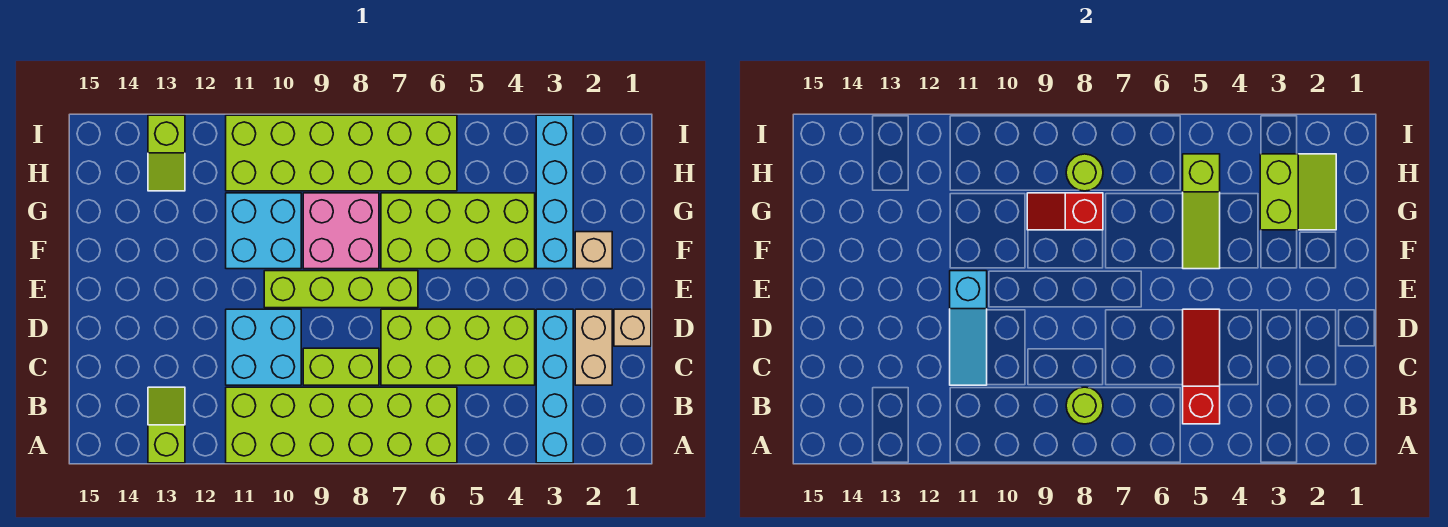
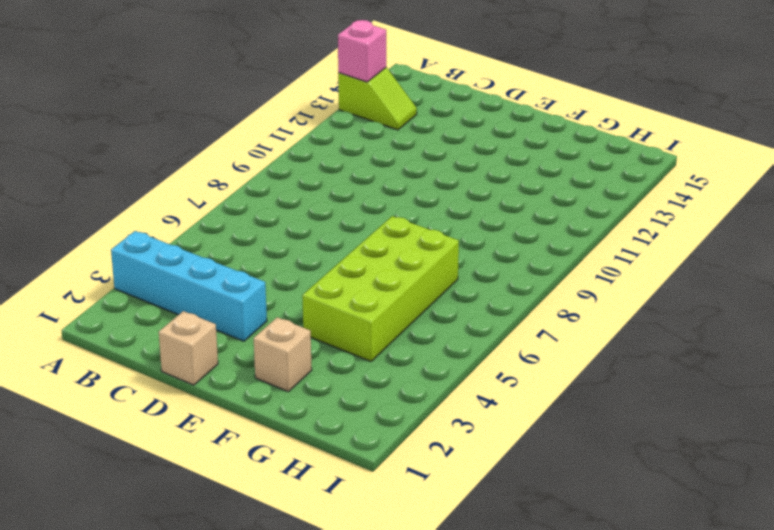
pink 1x1 brick [338,20,386,82] -> none
none -> lime 2x6 brick [226,387,457,463]
none -> tan 1x2 brick [575,309,612,385]
none -> lime 2x4 brick [381,309,535,385]

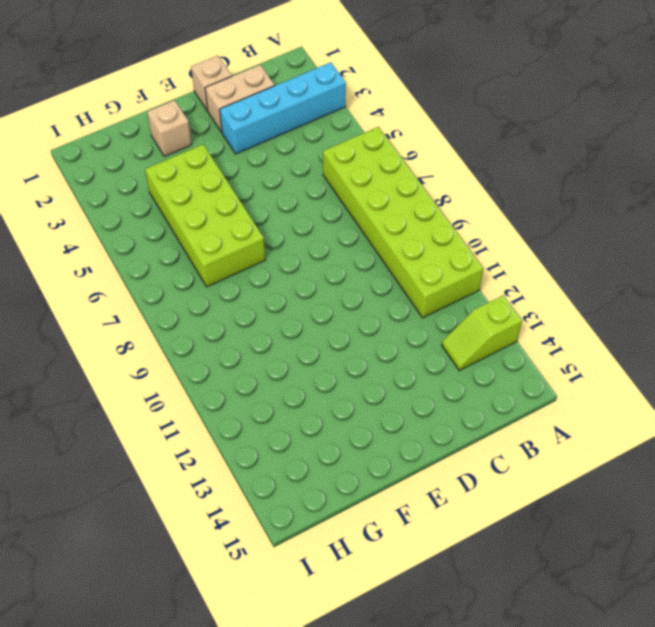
none -> lime 2x4 brick [381,309,535,385]
none -> lime 1x2 brick [303,348,379,385]
none -> cyan 2x2 brick [226,309,301,385]

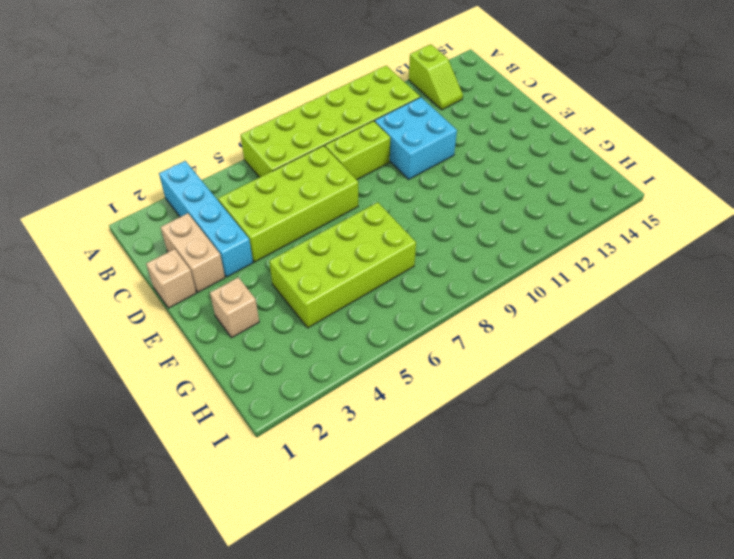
none -> lime 1x4 brick [264,271,418,308]
none -> cyan 1x4 brick [536,115,573,269]
none -> pink 2x2 brick [303,193,379,269]

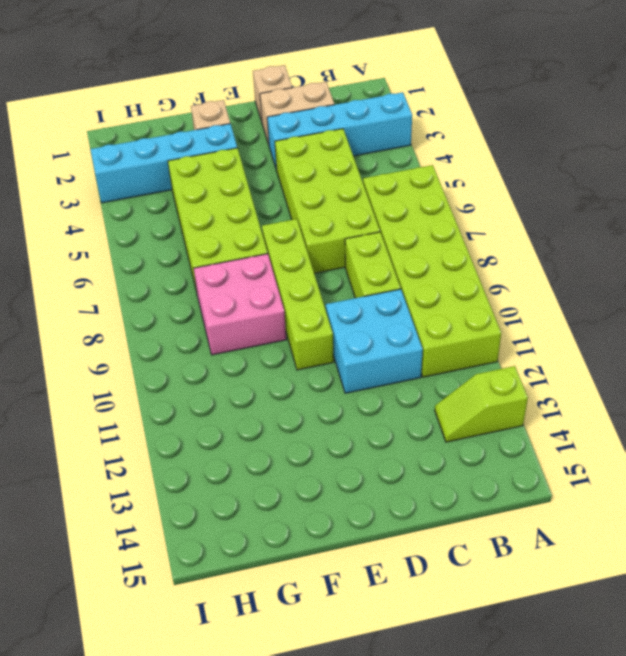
none -> cyan 2x2 brick [226,193,301,269]
none -> lime 2x6 brick [226,115,457,191]
none -> lime 1x2 slope [148,115,185,191]

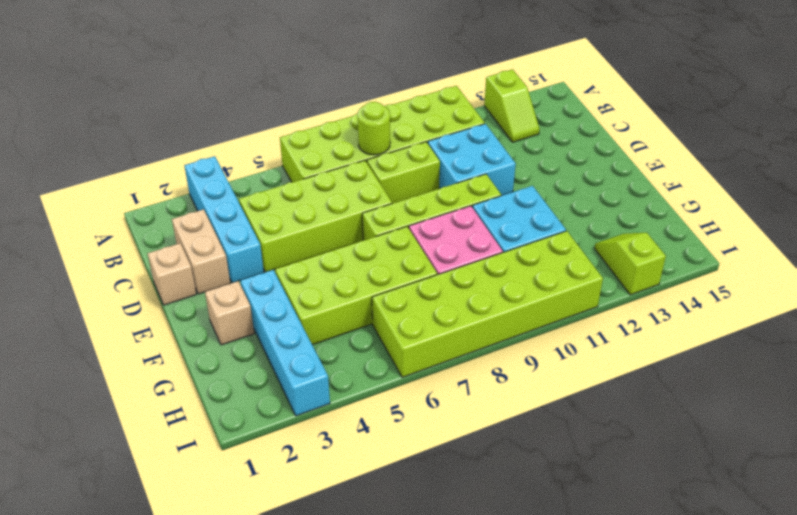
none -> red 1x3 slope [1183,309,1220,424]
none -> cyan 1x3 slope [950,271,987,385]
none -> lime 1x3 slope [1183,154,1220,269]

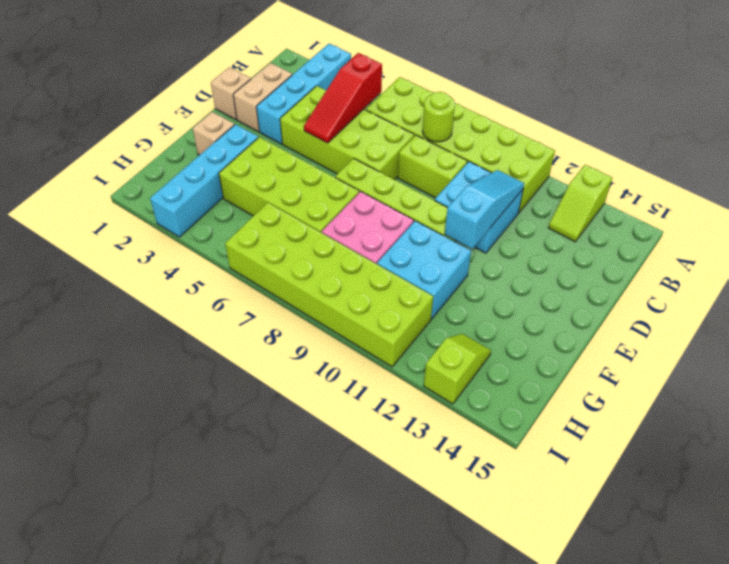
none -> lime 1x3 slope [1183,154,1220,269]
none -> lime 2x2 slope [1260,154,1336,230]
none -> red 1x2 slope [1027,193,1103,230]

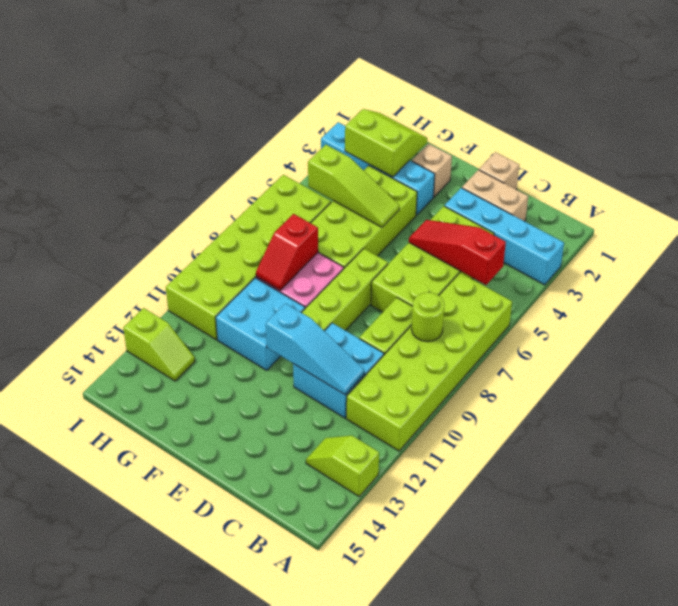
none -> lime 1x1 round brick [1066,154,1103,191]

